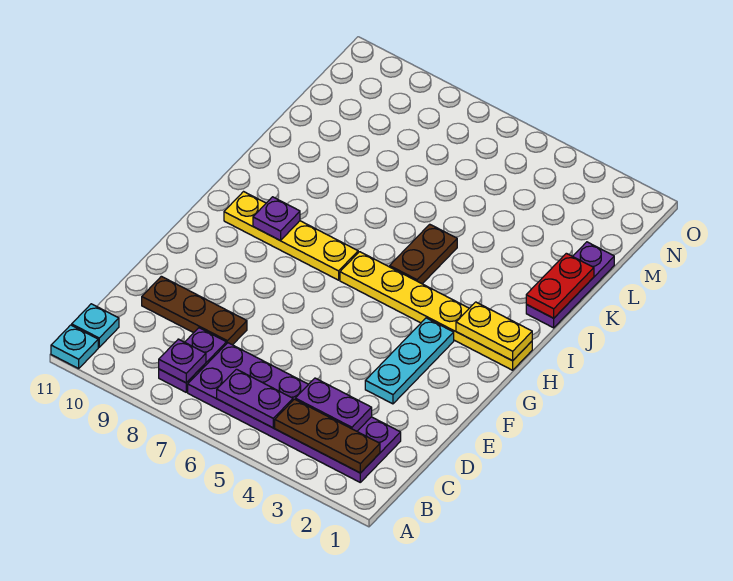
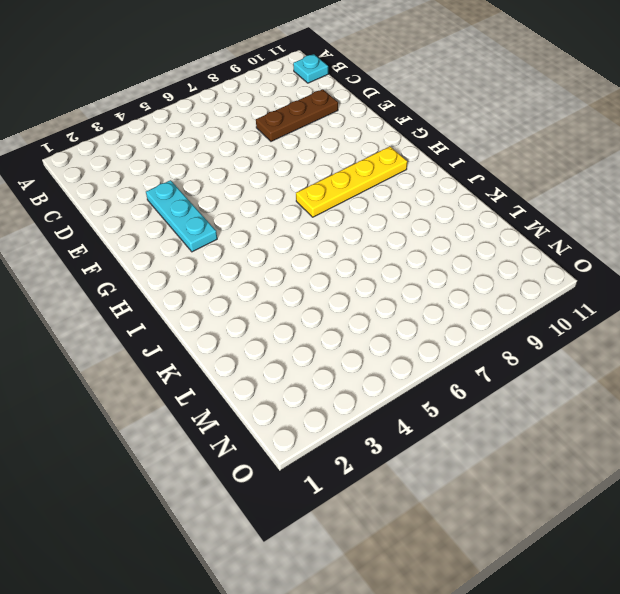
none -> cyan 1x1 plate [51,325,98,369]
none -> purple 2x6 plate [188,343,401,482]
none -> purple 1x2 plate [159,328,226,392]

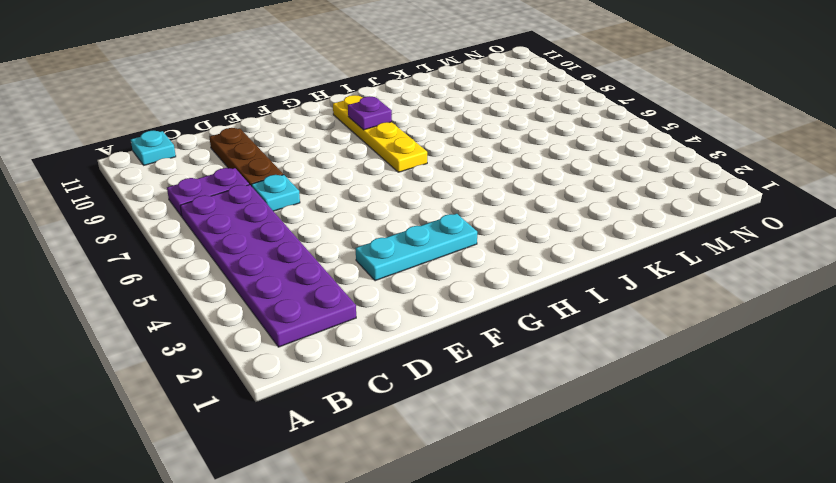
cyan 1x1 plate [252,175,300,211] -> cyan 1x1 plate moved to [51,325,98,369]
none -> yellow 1x6 plate [340,252,532,370]
none -> brown 1x2 plate [390,224,457,284]
none -> purple 1x3 plate [526,242,614,328]

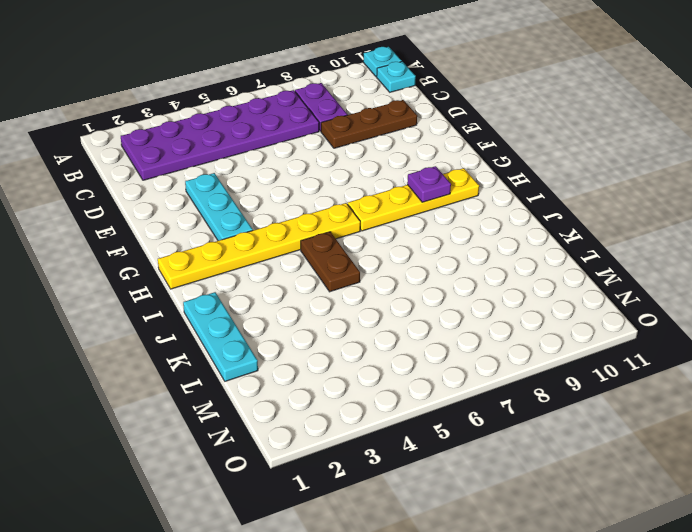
cyan 1x3 plate [183,292,258,381] -> purple 1x3 plate [526,242,614,328]
none -> brown 1x3 plate [275,399,380,473]
none -> purple 1x2 plate [217,369,293,428]
none -> purple 1x1 plate [159,339,206,383]

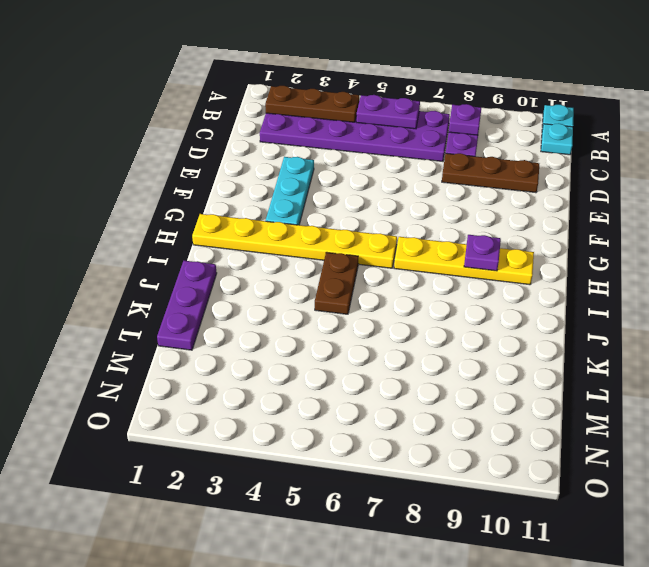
none -> purple 1x2 plate [295,378,372,431]
none -> yellow 1x2 plate [456,302,532,361]
none -> red 1x2 plate [526,253,594,318]

